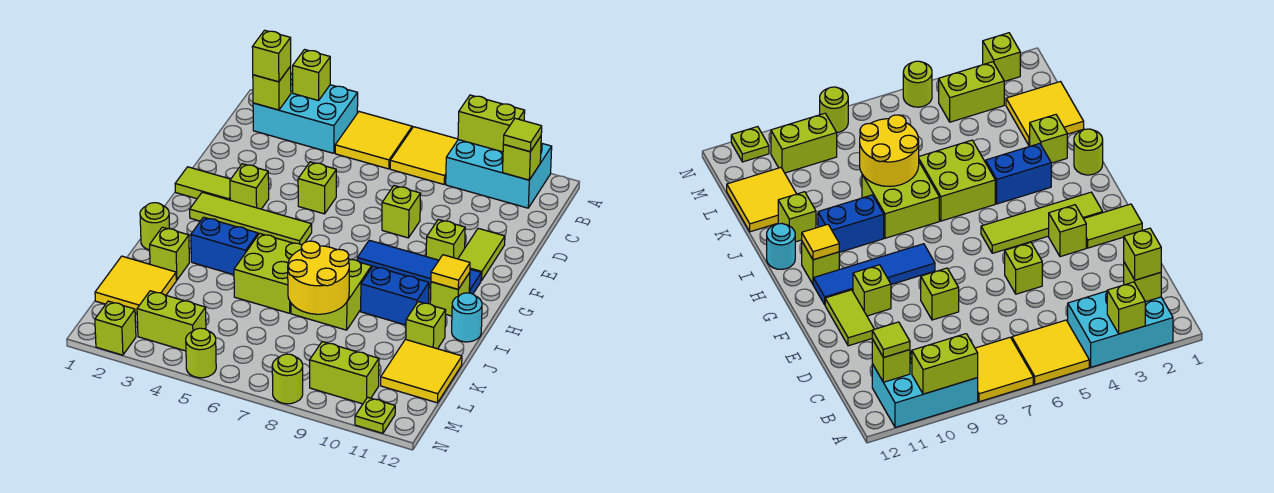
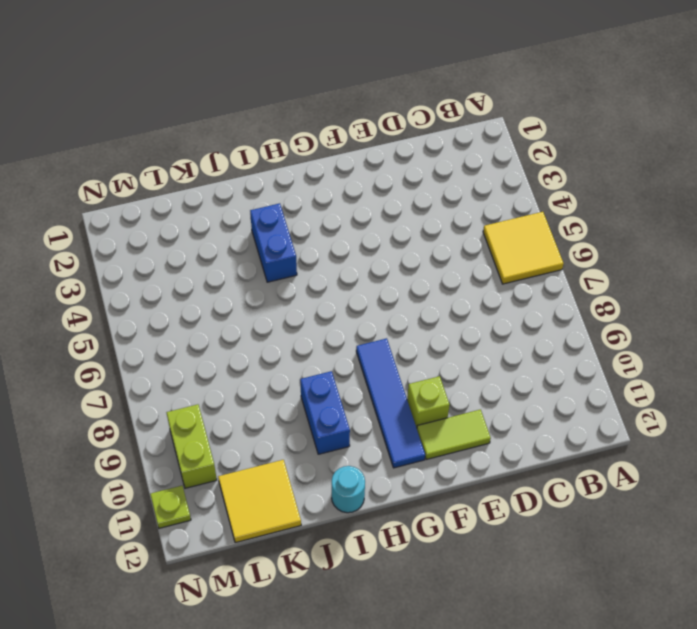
none -> cyan 2x3 brick [253,74,358,153]
none -> yellow 2x2 tile [390,127,458,184]
none -> cyan 2x3 brick [446,140,552,208]
none -> lime 1x1 brick [298,162,336,214]

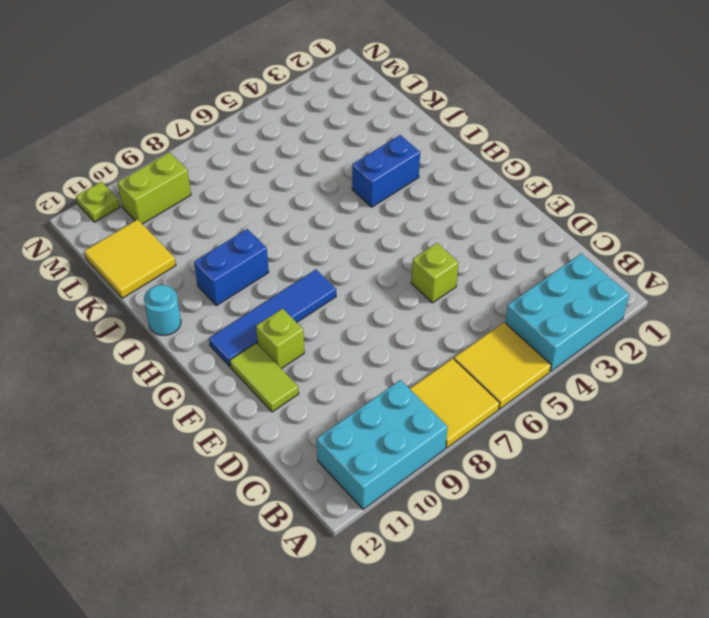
none -> lime 1x1 brick [382,186,421,238]
none -> lime 1x2 tile [175,167,231,200]
none -> lime 1x1 brick [230,164,269,209]
none -> lime 1x4 tile [190,192,312,245]

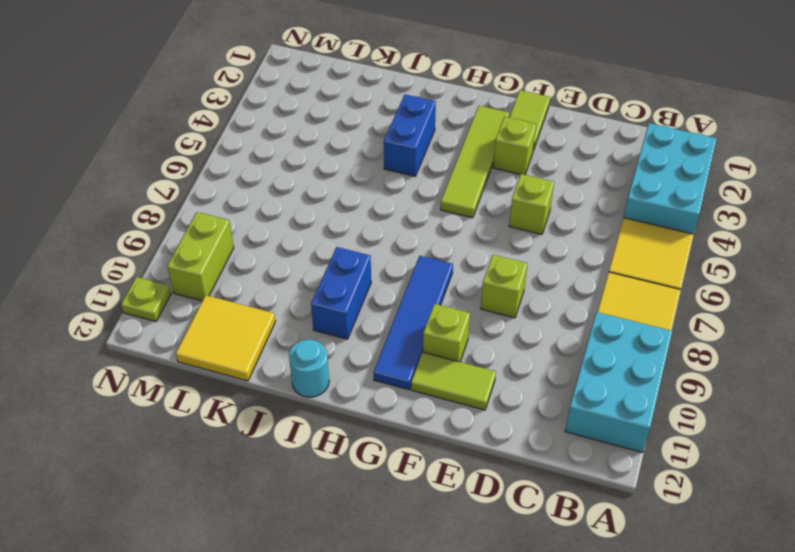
none -> lime 1x1 brick [430,272,470,316]
none -> lime 1x1 round brick [140,203,170,250]
none -> lime 2x2 brick [234,233,302,313]
none -> lime 2x2 brick [291,259,371,330]

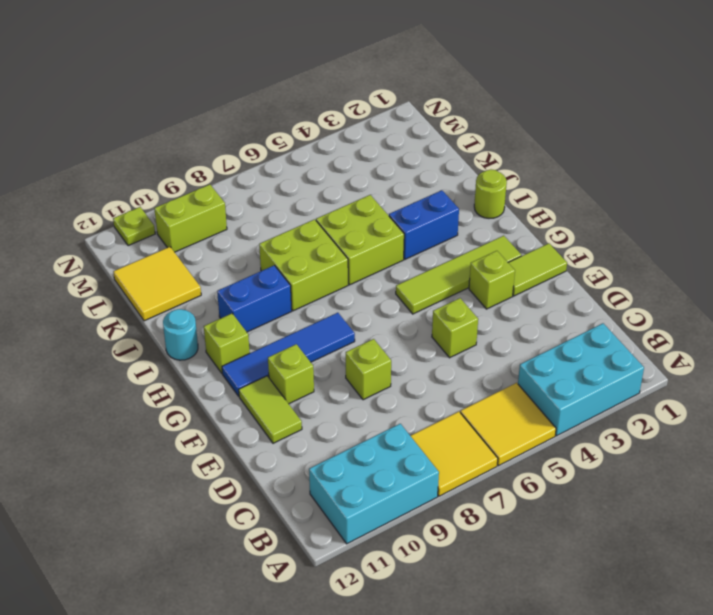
none -> lime 1x1 brick [150,227,189,280]
none -> lime 1x1 brick [406,302,446,349]
none -> yellow 2x2 tile [95,256,176,313]
none -> lime 1x2 brick [137,291,206,351]

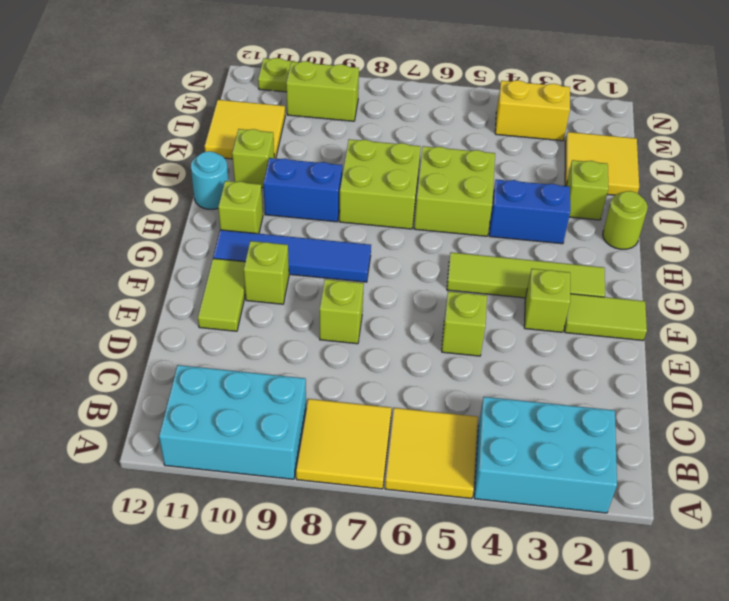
yellow 1x2 brick [495,80,570,141] -> lime 1x2 brick [137,291,206,351]
none -> lime 1x1 brick [95,301,136,355]
none -> lime 1x1 round brick [186,328,216,378]
none -> lime 1x1 round brick [272,354,303,404]
none -> lime 1x1 brick [292,50,330,101]

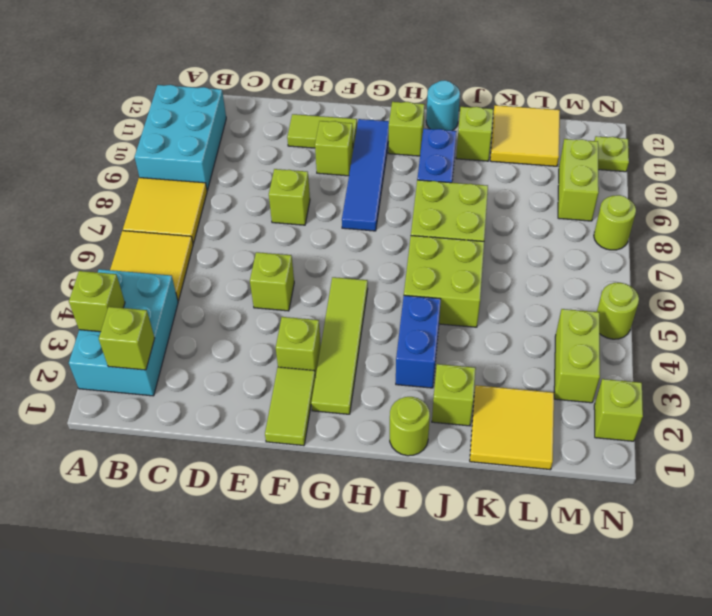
none -> lime 1x2 brick [458,95,525,152]
none -> lime 1x1 brick [503,136,541,180]
none -> yellow 1x1 tile [431,255,470,289]
none -> yellow 2x2 round brick [288,241,349,314]

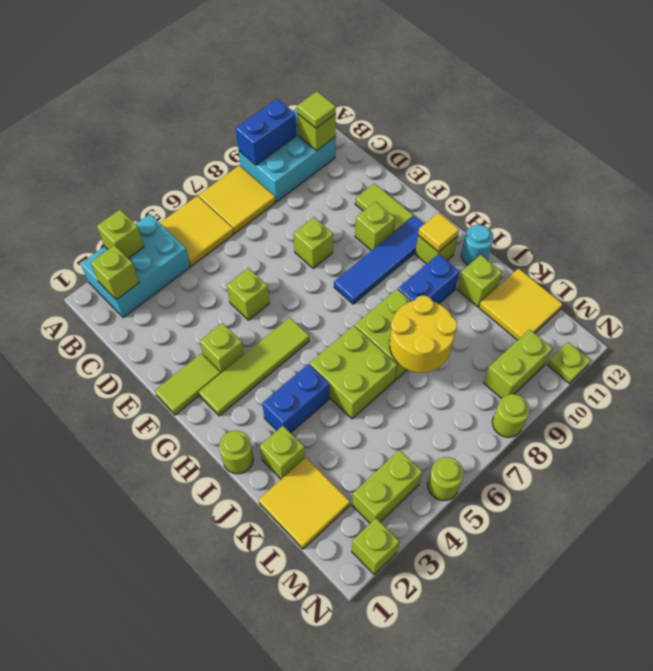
blue 1x2 brick [236,99,296,165] -> lime 1x2 brick [458,95,525,152]
none -> lime 1x1 brick [252,30,291,82]

